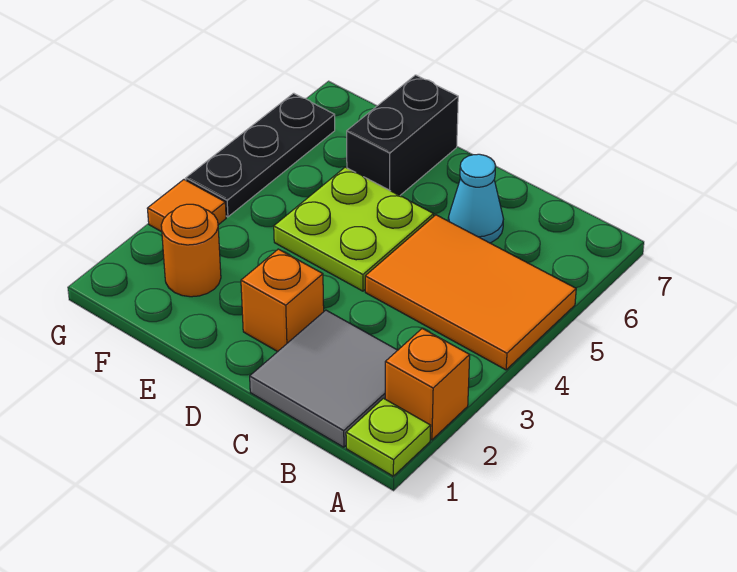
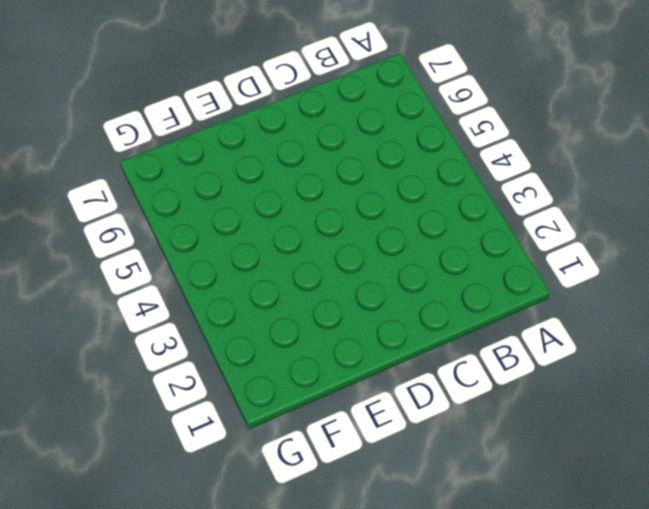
none -> lime 1x1 plate [346,398,431,476]
none -> orange 1x1 brick [385,328,470,440]

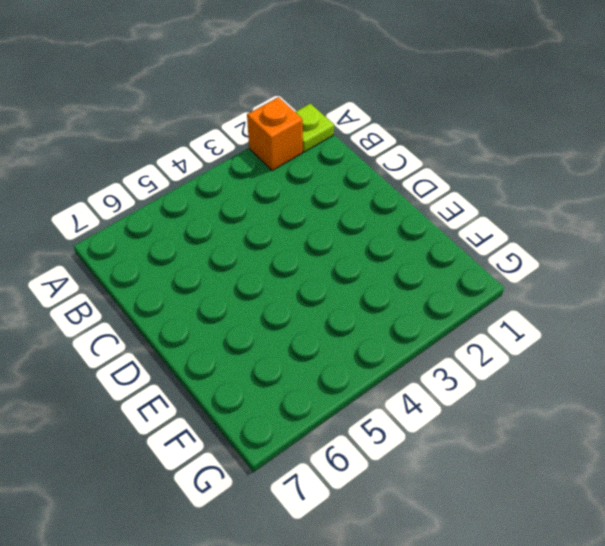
none -> orange 2x3 tile [365,215,576,370]
none -> grey 2x2 tile [250,310,398,447]

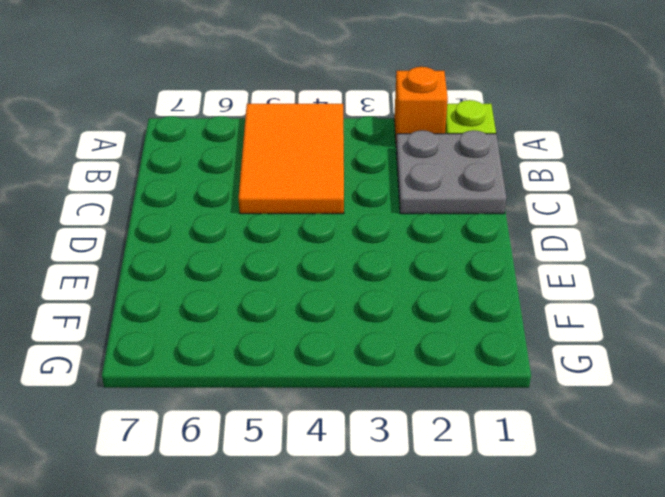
grey 2x2 plate [396,130,506,214] -> grey 2x2 tile [250,310,398,447]
none -> cyan 1x1 cone [448,154,503,243]
none -> orange 1x1 brick [241,249,324,352]

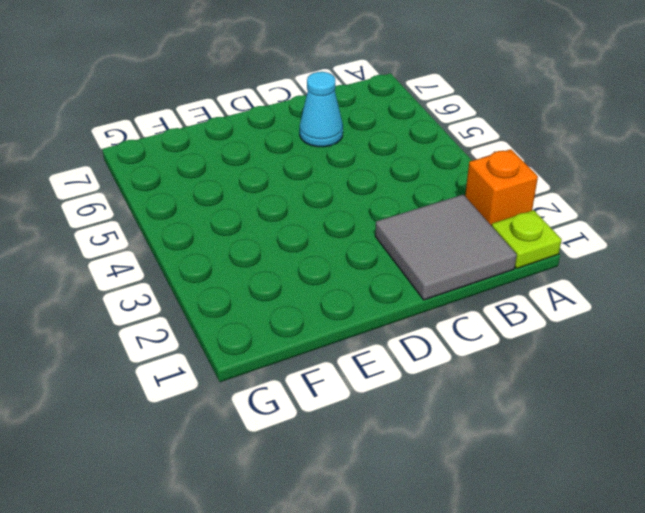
none -> orange 2x3 tile [365,215,576,370]
none -> orange 1x1 brick [241,249,324,352]

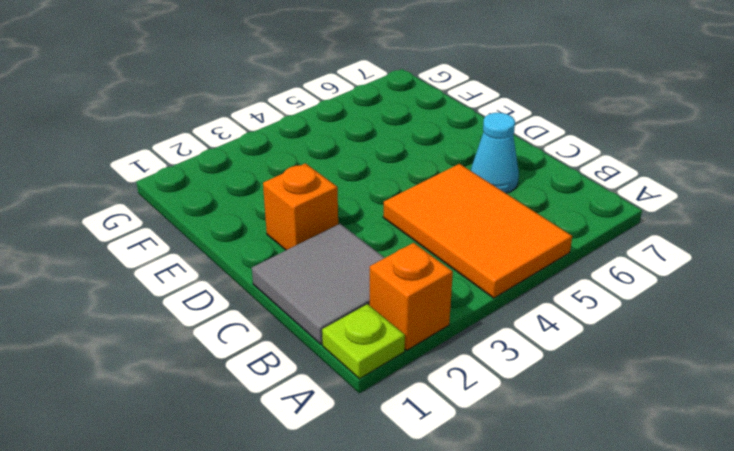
none -> lime 2x2 plate [274,167,434,291]
none -> black 1x2 brick [347,75,458,196]

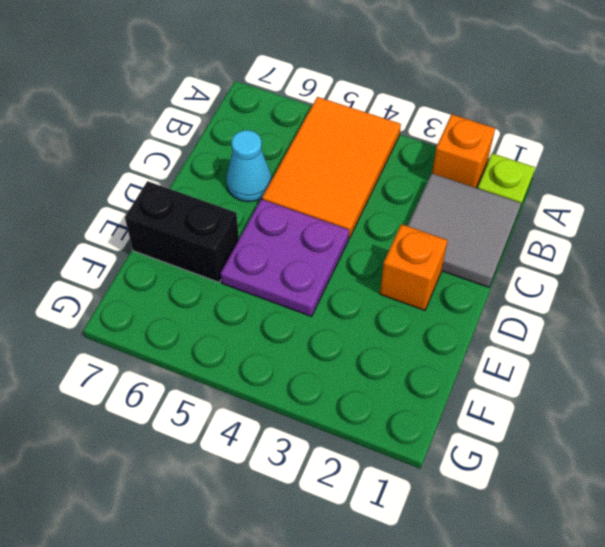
purple 2x2 plate [220,199,349,316] -> lime 2x2 plate [274,167,434,291]
none -> orange 1x1 round brick [161,204,221,297]
none -> orange 1x1 tile [147,180,226,232]

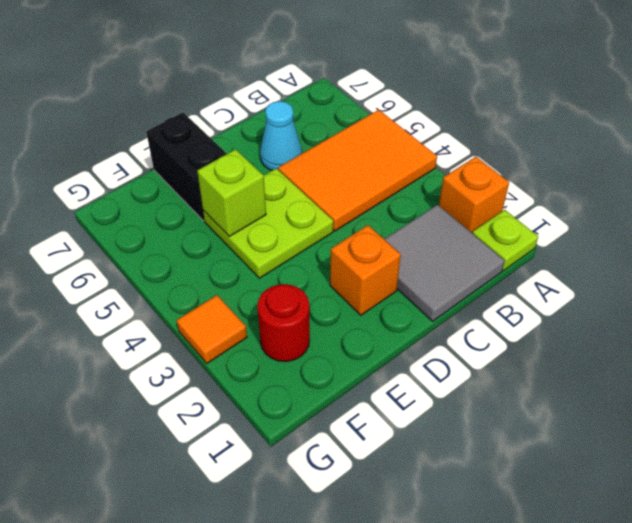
lime 1x1 brick [197,149,266,236] -> none
red 1x1 round brick [257,284,310,362] -> orange 1x1 round brick [161,204,221,297]
none -> black 1x3 plate [186,93,335,217]

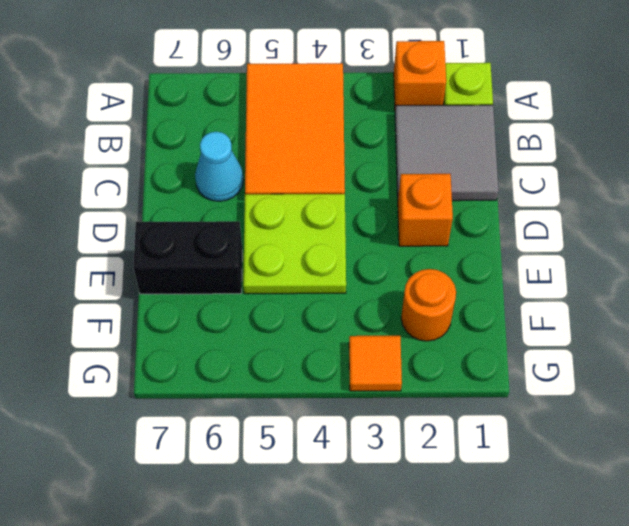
none -> black 1x3 plate [186,93,335,217]

